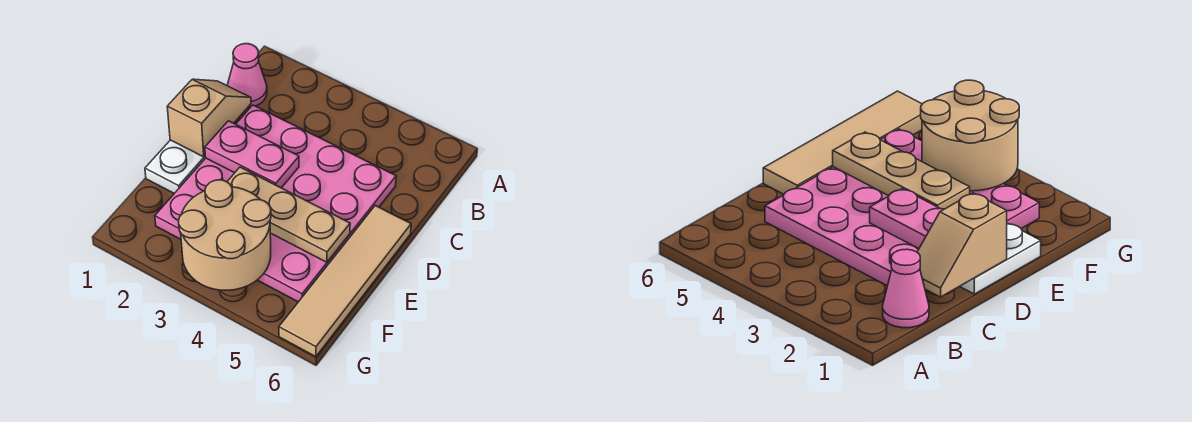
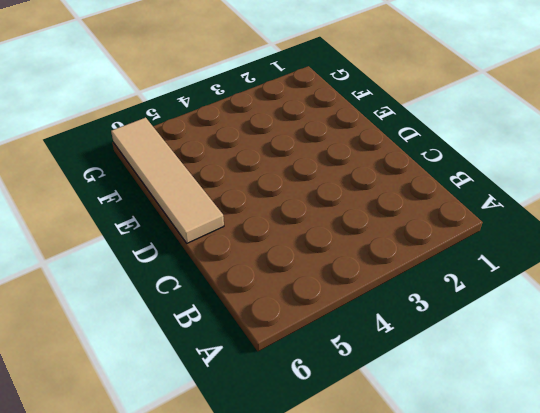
none -> pink 1x1 cone [228,44,267,108]
none -> pink 4x4 plate [155,105,396,302]

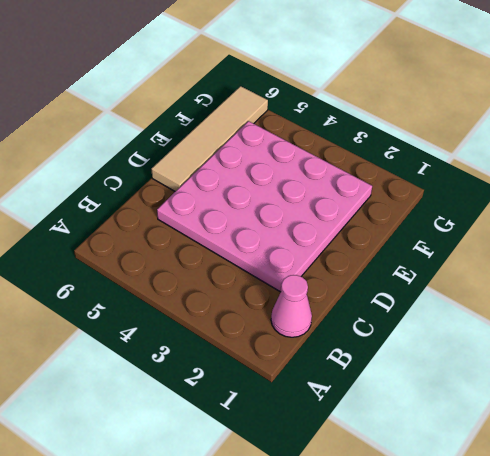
none -> white 1x2 plate [145,140,206,193]
none -> tan 1x2 slope [167,79,251,157]

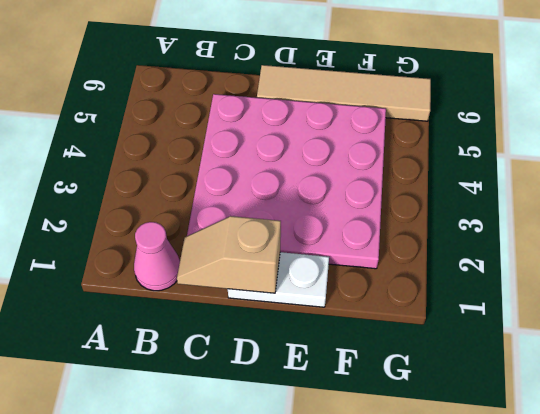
none -> pink 1x2 plate [205,121,299,188]
none -> tan 1x3 plate [227,167,350,262]

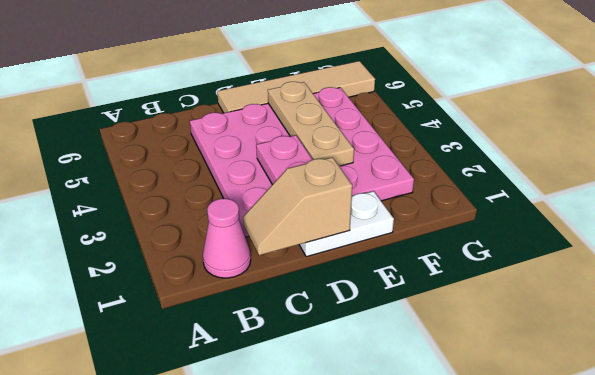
none -> tan 2x2 round brick [178,180,271,290]

